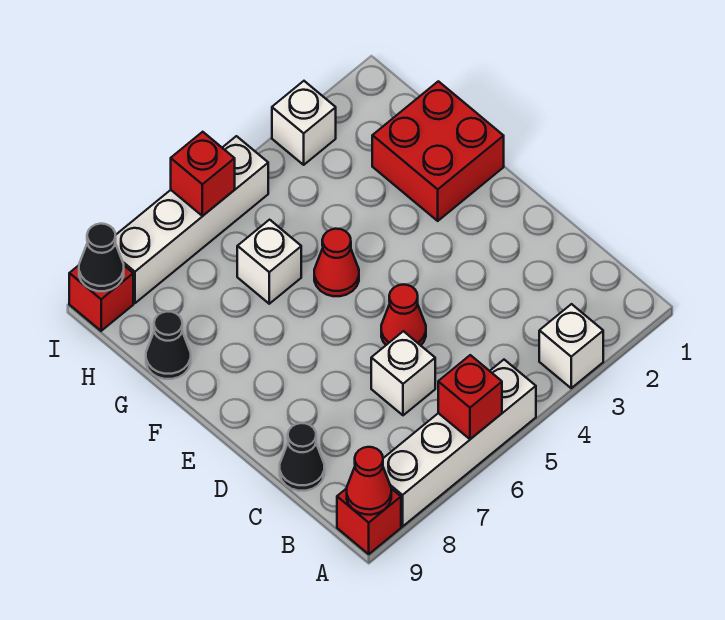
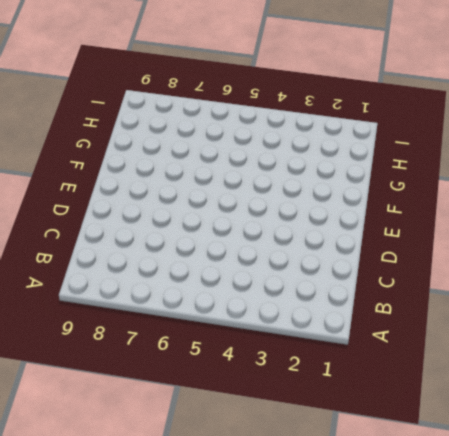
none -> white 1x1 brick [539,304,603,388]
none -> white 1x4 brick [383,360,536,527]
none -> red 1x1 brick [337,488,401,554]

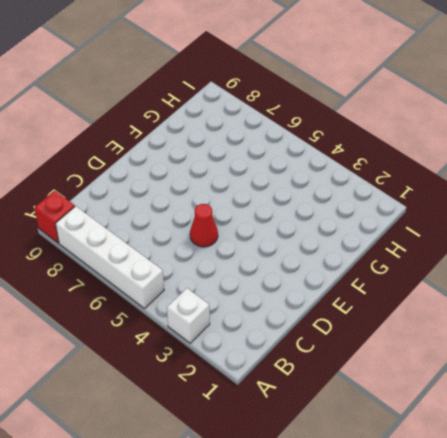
none -> white 1x1 brick [371,331,435,415]
none -> black 1x1 cone [280,423,324,491]
none -> red 2x2 brick [372,81,504,221]

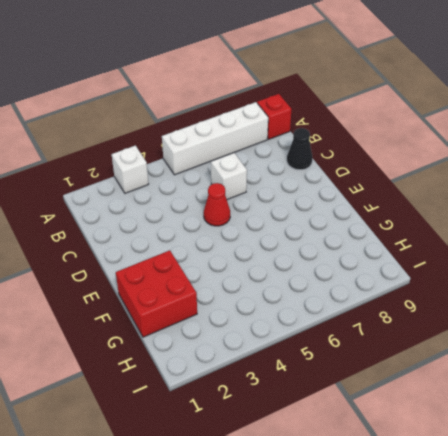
none -> red 1x1 cone [314,229,359,296]
none -> white 1x1 brick [237,220,301,304]
none -> black 1x1 cone [146,311,191,379]

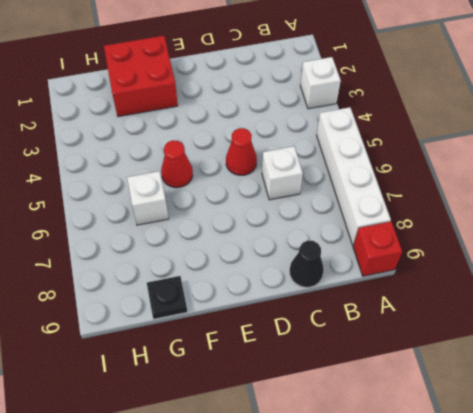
black 1x1 plate [147,276,187,319] -> black 1x1 cone [146,311,191,379]
none -> white 1x1 brick [272,81,336,165]
none -> white 1x4 brick [115,136,268,303]
none -> red 1x1 brick [69,265,133,331]

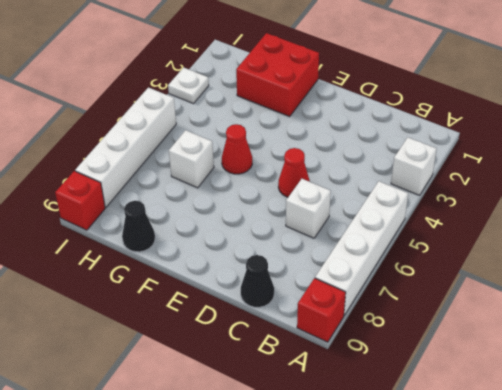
white 1x1 plate [168,68,209,104] -> white 1x1 brick [272,81,336,165]
none -> red 1x1 brick [438,355,502,439]
none -> red 1x1 cone [347,447,391,515]
none -> red 1x1 brick [171,132,235,216]

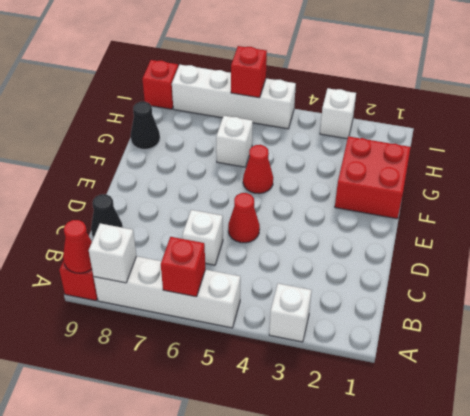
white 1x1 brick [89,224,136,283] -> none
none -> black 1x1 cone [79,224,124,291]

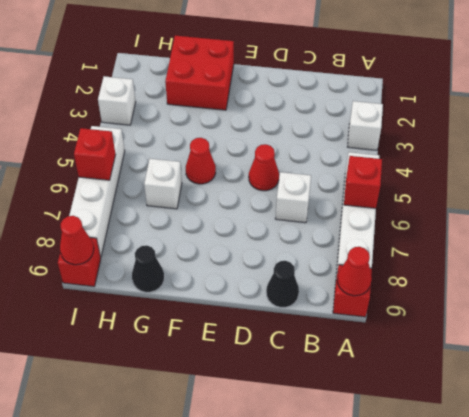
red 1x1 cone [60,216,94,265] -> black 1x1 cone [79,224,124,291]

